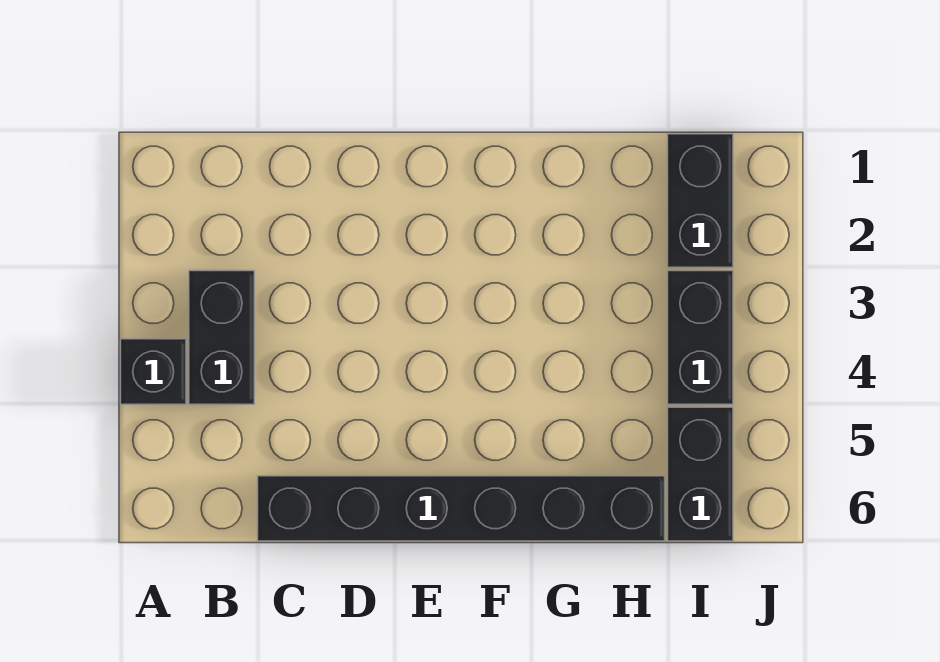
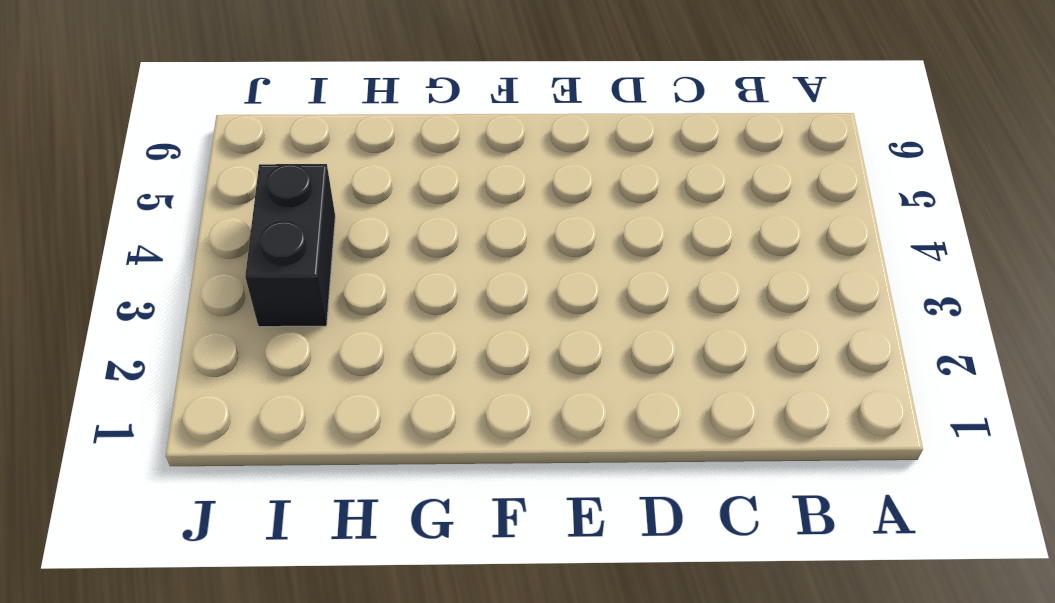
none -> black 1x1 brick [121,339,186,404]
none -> black 1x2 brick [189,271,254,404]

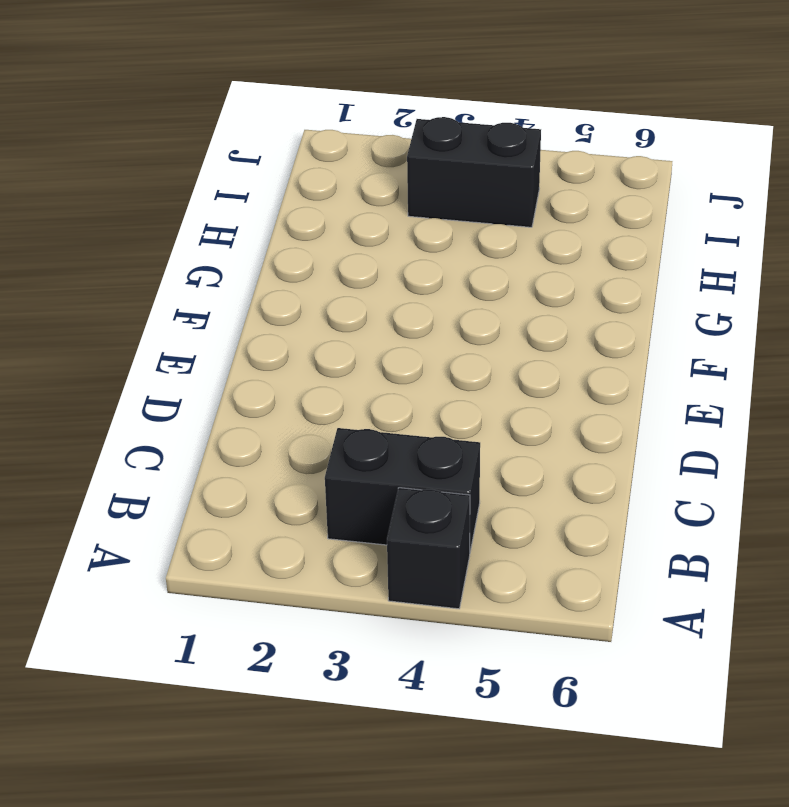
none -> black 1x6 brick [258,476,665,541]
none -> black 1x2 brick [668,134,733,267]

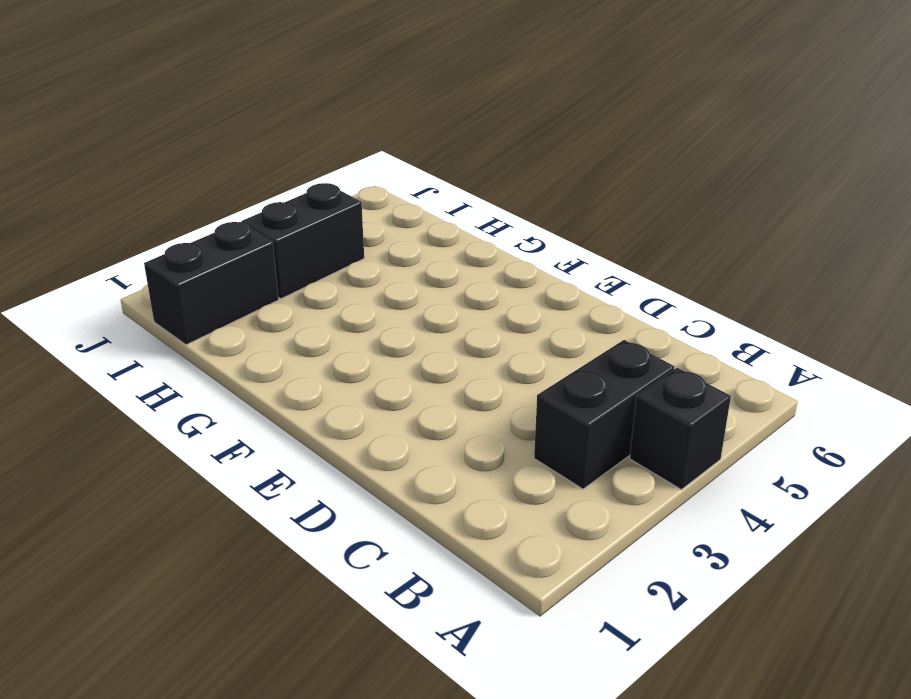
none -> black 1x6 brick [258,476,665,541]
none -> black 1x2 brick [668,407,733,541]

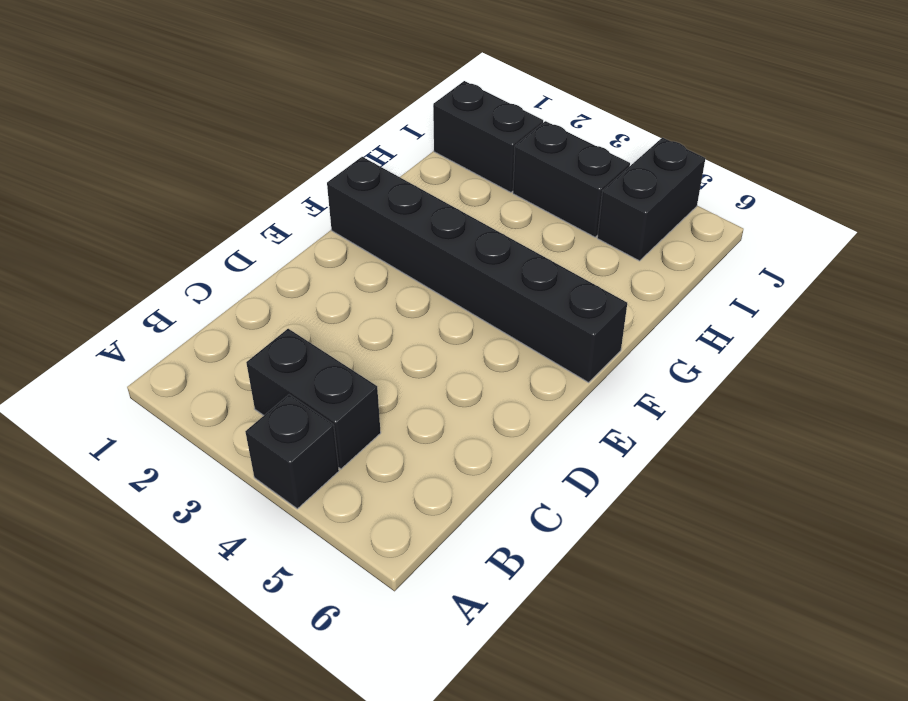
black 1x6 brick [327,157,627,383] -> black 1x6 brick turned to [258,476,665,541]
black 1x2 brick [597,138,705,261] -> black 1x2 brick turned to [668,407,733,541]

